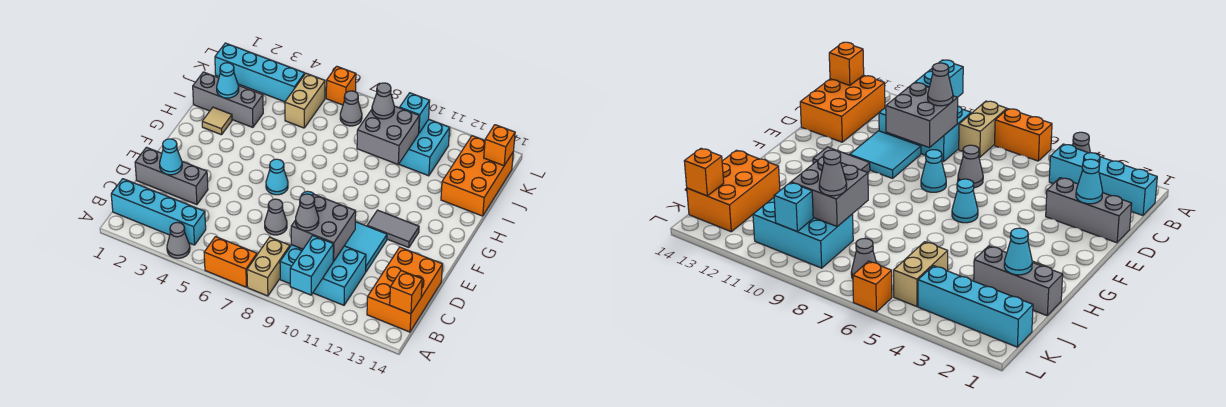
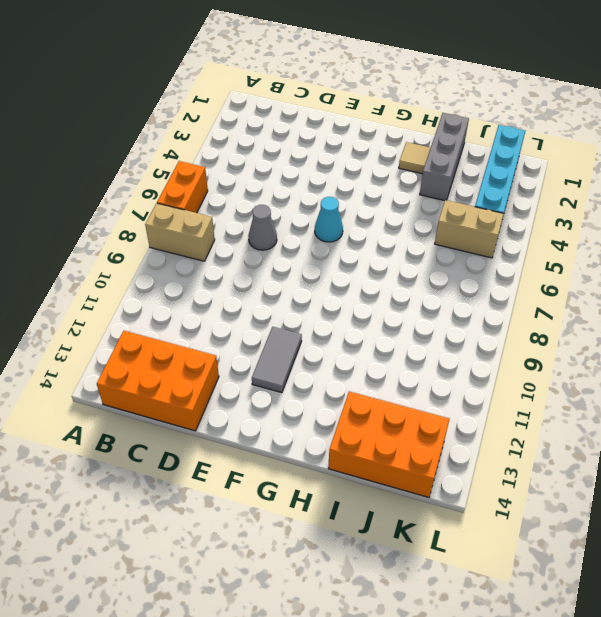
none -> grey 1x1 cone [167,222,190,258]
none -> cyan 1x4 brick [111,179,206,245]
none -> cyan 2x3 brick [280,245,366,305]
none -> grey 1x3 brick [135,147,208,205]

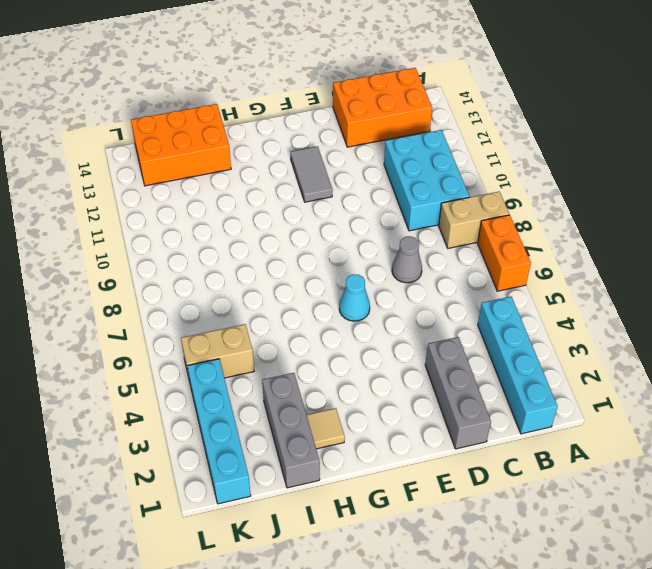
none -> grey 1x1 cone [167,222,190,258]
none -> cyan 2x2 tile [344,222,387,271]
none -> cyan 1x1 cone [921,150,946,192]
none -> cyan 2x3 brick [399,119,450,176]

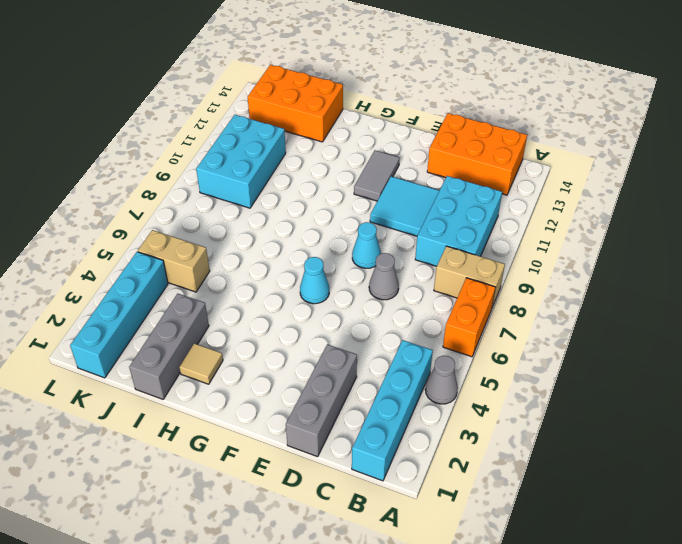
none -> grey 1x1 cone [340,91,362,126]
none -> orange 1x1 brick [326,66,356,105]
none -> cyan 1x2 brick [290,236,333,295]
none -> orange 1x1 brick [390,271,422,314]

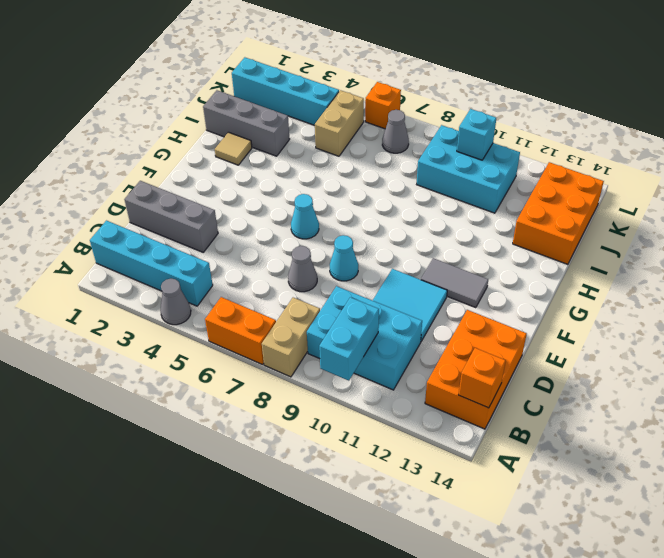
none -> grey 2x2 brick [291,194,356,261]
none -> cyan 1x1 cone [160,139,182,175]
none -> cyan 1x1 cone [217,63,239,98]
none -> grey 2x2 brick [357,106,419,164]

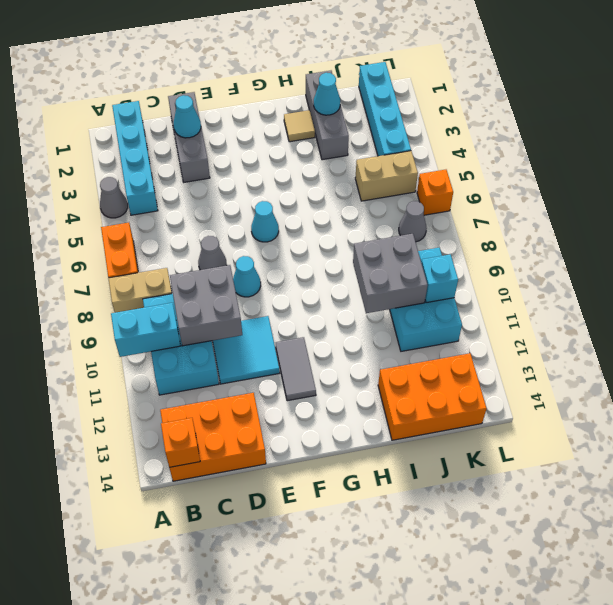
none -> orange 1x1 brick [484,125,515,166]
none -> grey 1x1 cone [296,194,319,231]
none -> grey 1x1 cone [372,83,394,119]

